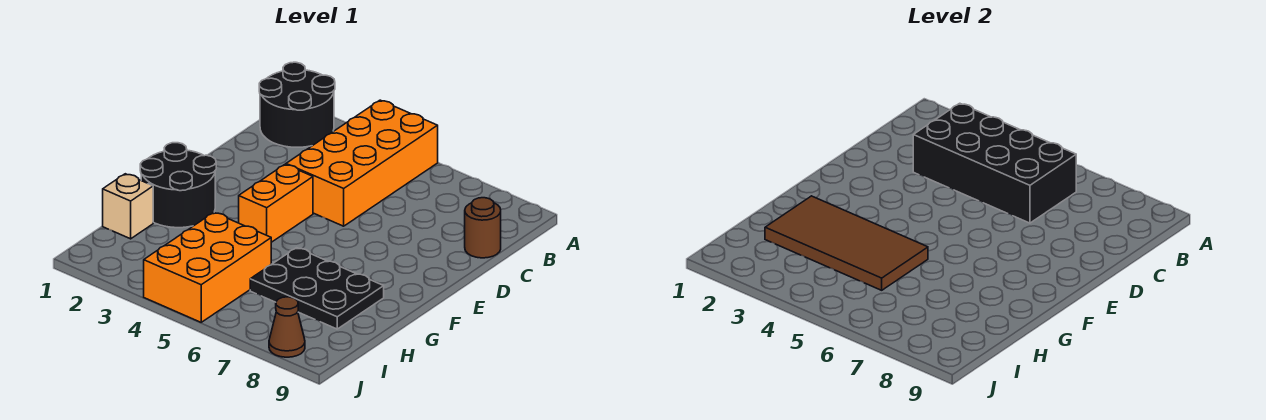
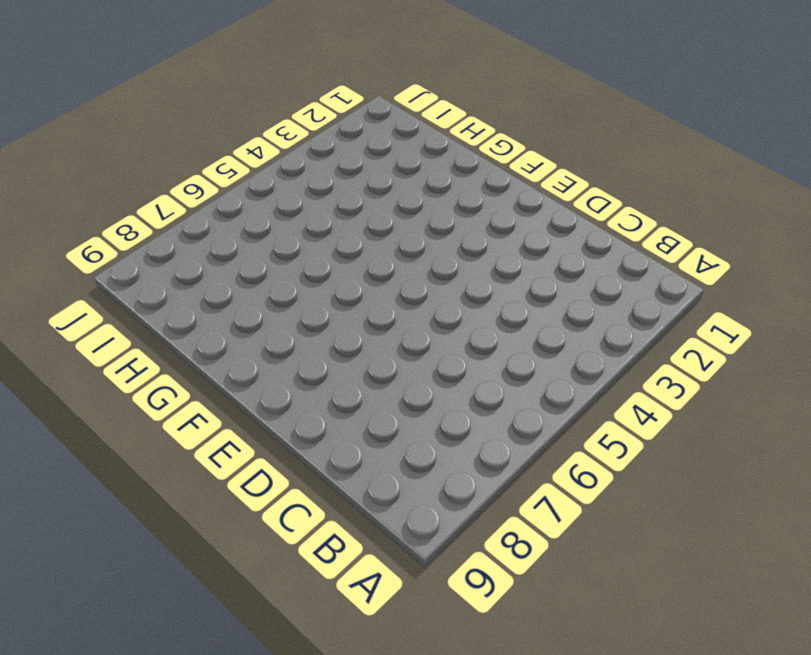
none -> black 2x2 round brick [259,62,335,147]
none -> orange 2x4 brick [286,100,438,226]

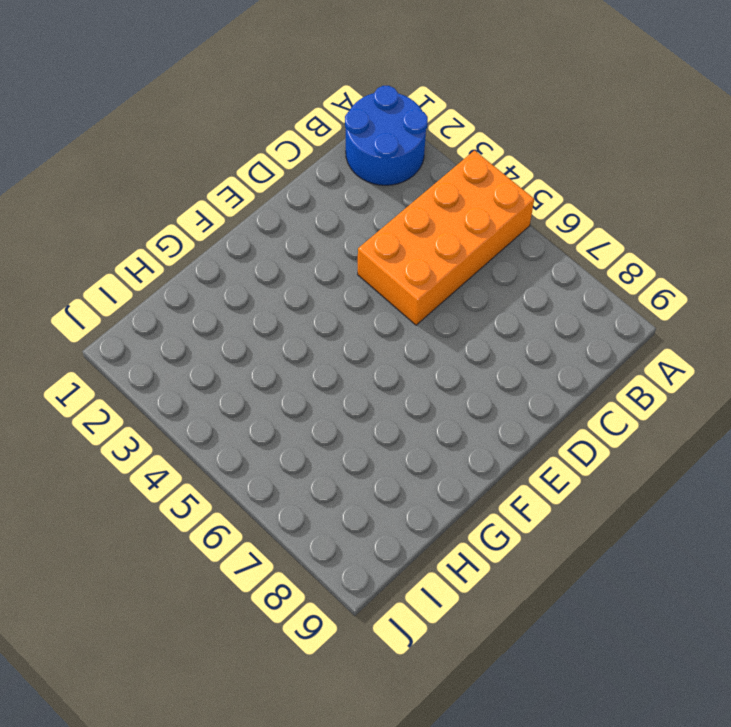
blue 2x2 round brick [345,86,428,185] -> black 2x2 round brick [259,62,335,147]
none -> brown 1x1 round brick [465,198,501,258]
none -> orange 1x2 brick [239,164,313,242]

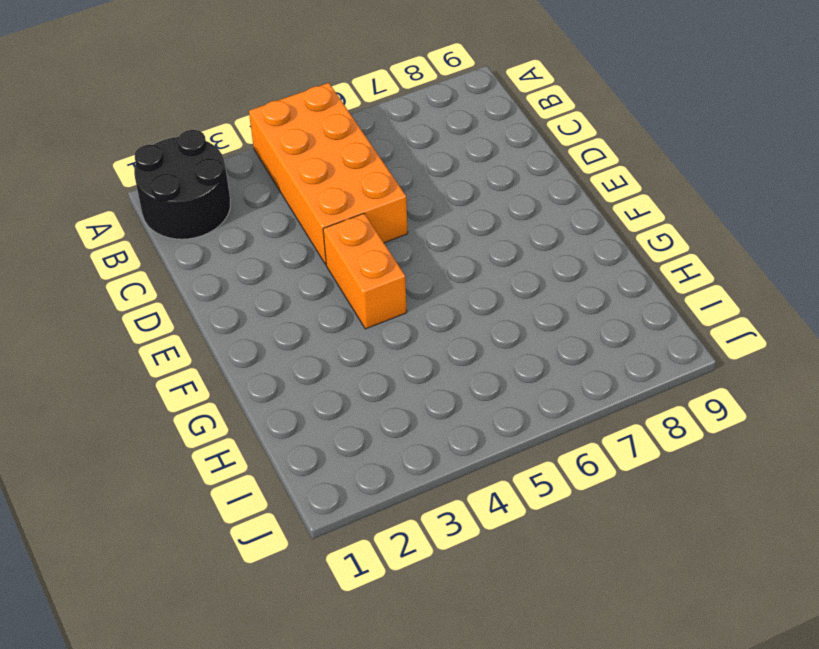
none -> brown 1x1 round brick [465,198,501,258]
none -> black 2x2 round brick [140,143,216,228]

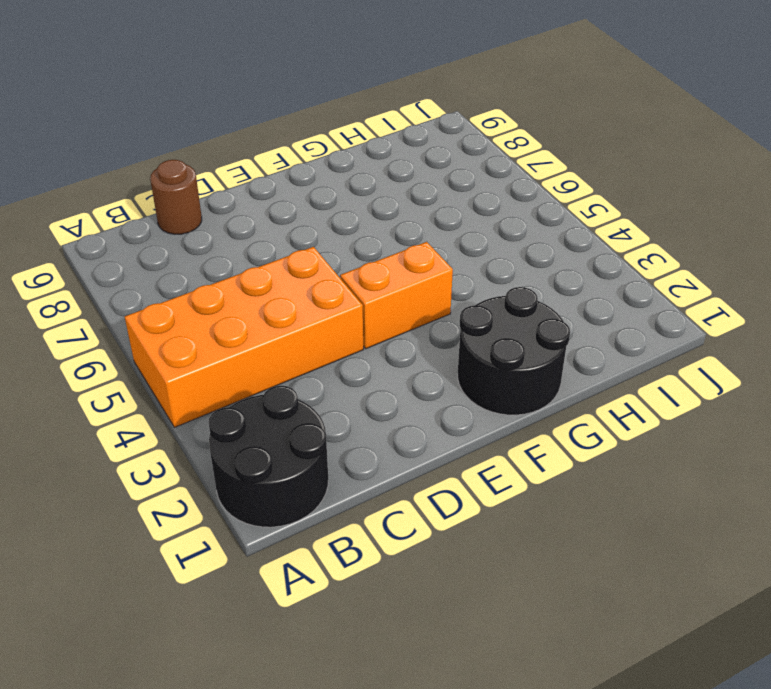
none -> black 2x3 plate [250,248,384,329]
none -> tan 1x1 brick [103,174,153,239]

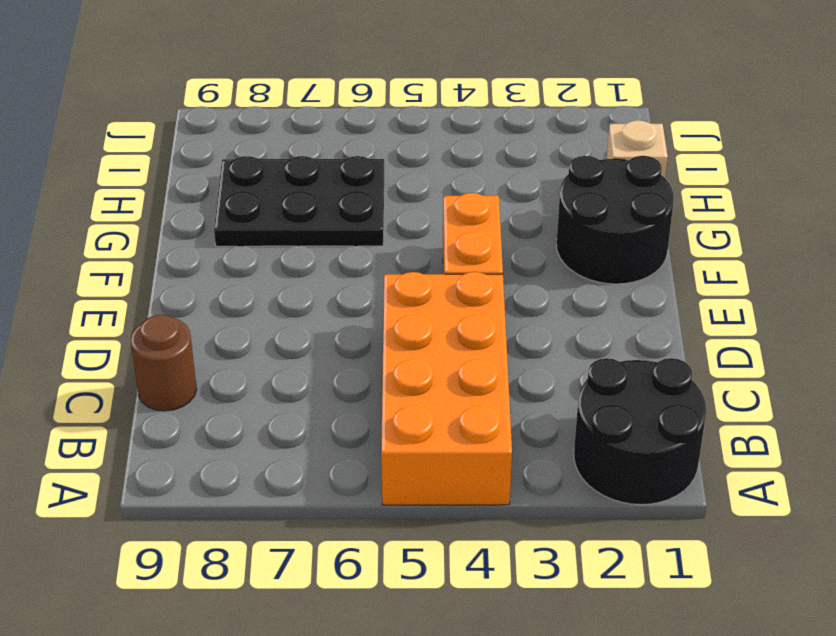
none -> orange 2x3 brick [144,213,271,322]
none -> brown 1x1 cone [269,297,305,357]

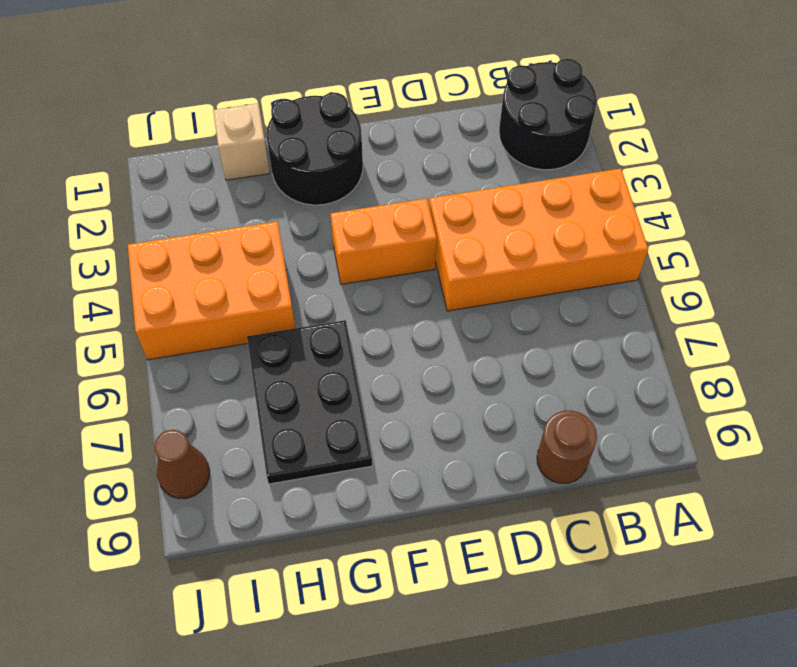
none -> black 2x4 brick [913,103,1076,223]
none -> brown 2x4 tile [765,196,928,290]

